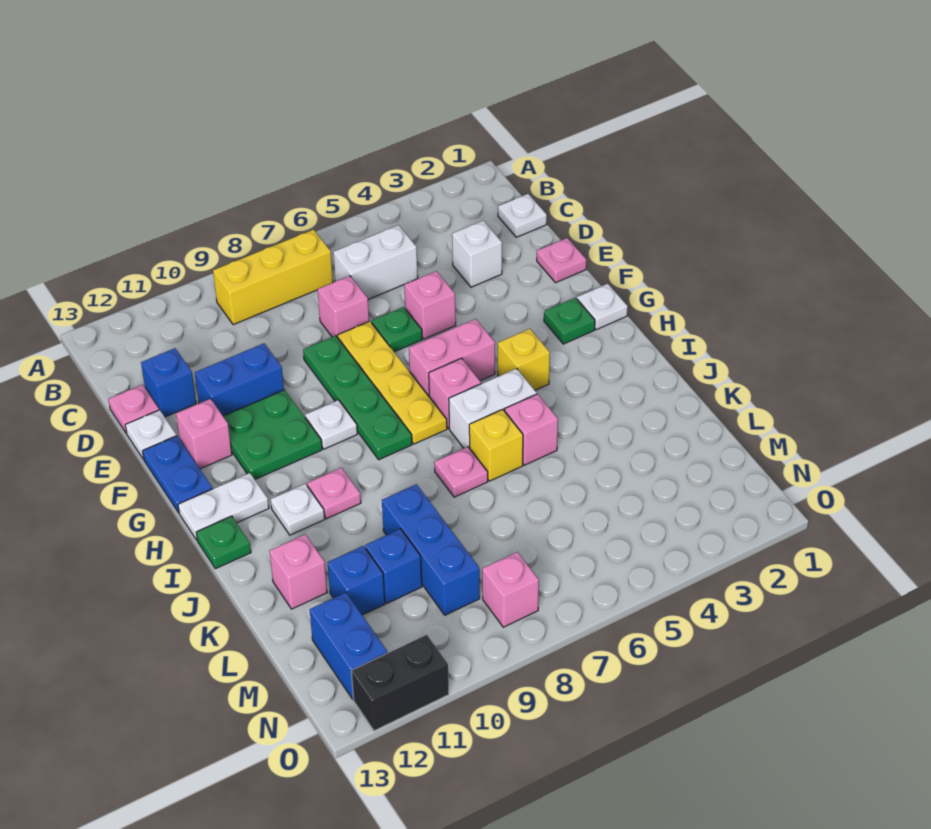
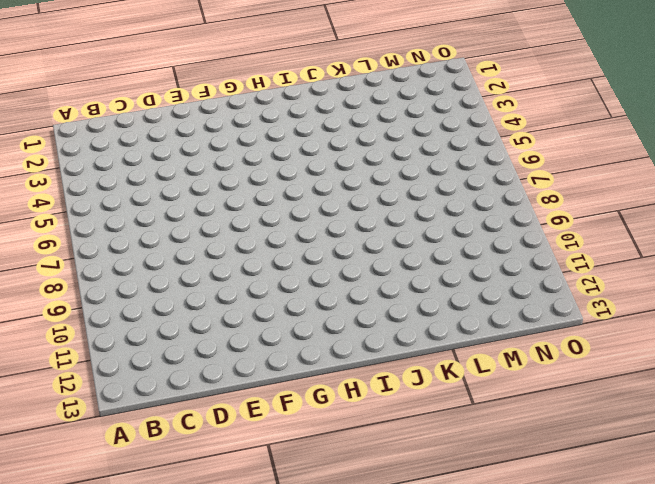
none -> yellow 1x3 brick [213,230,333,325]
none -> white 1x1 plate [498,194,547,237]
none -> white 1x2 brick [333,225,418,299]
none -> white 1x1 brick [452,221,502,287]

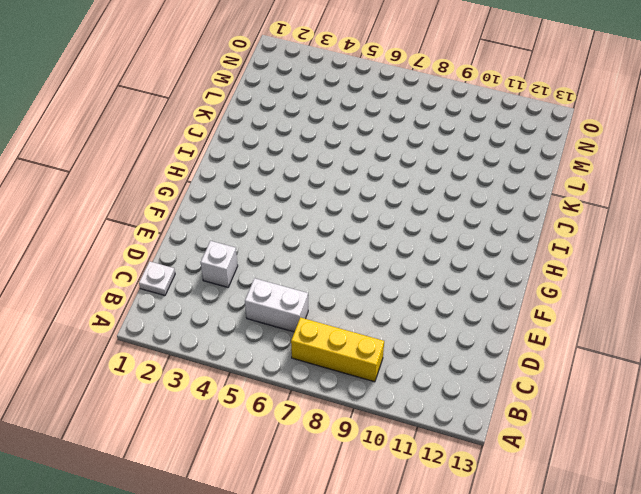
none -> pink 1x1 brick [318,276,369,338]
none -> blue 1x1 brick [141,348,196,417]
none -> pink 1x1 plate [108,385,159,433]
none -> pink 1x1 plate [537,238,586,283]

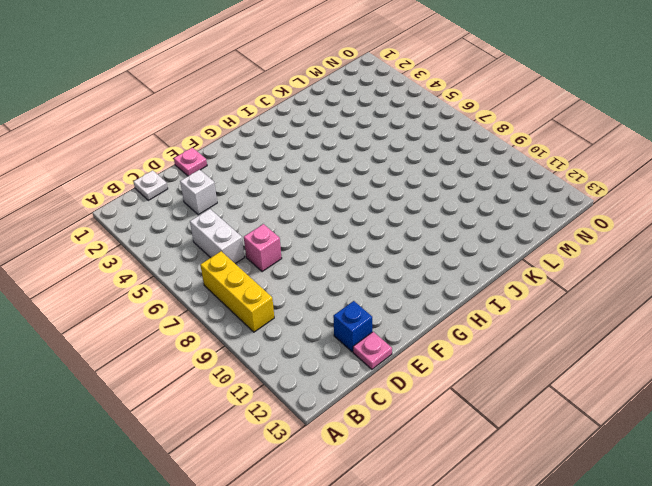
none -> pink 1x1 brick [404,271,456,339]
none -> green 1x1 plate [372,307,422,352]
none -> yellow 1x4 plate [338,321,447,444]
none -> green 1x4 plate [303,336,412,460]

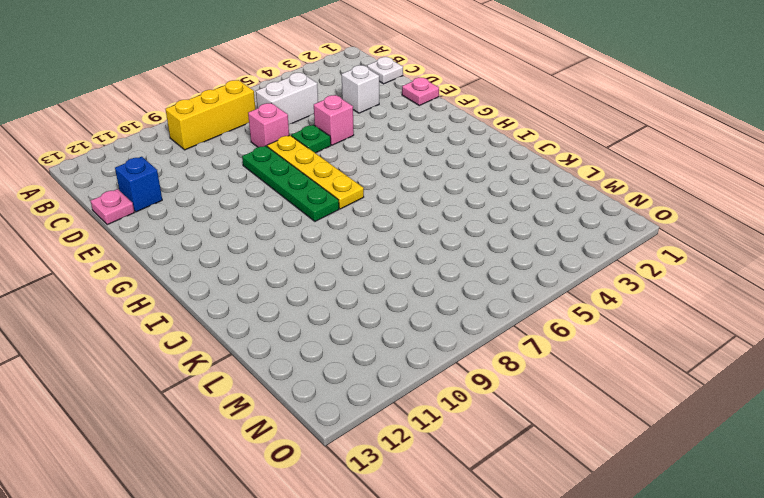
none -> blue 1x2 brick [195,343,284,416]
none -> white 1x1 plate [125,410,177,459]
none -> green 2x2 plate [223,390,322,479]
none -> pink 1x1 brick [176,399,232,469]

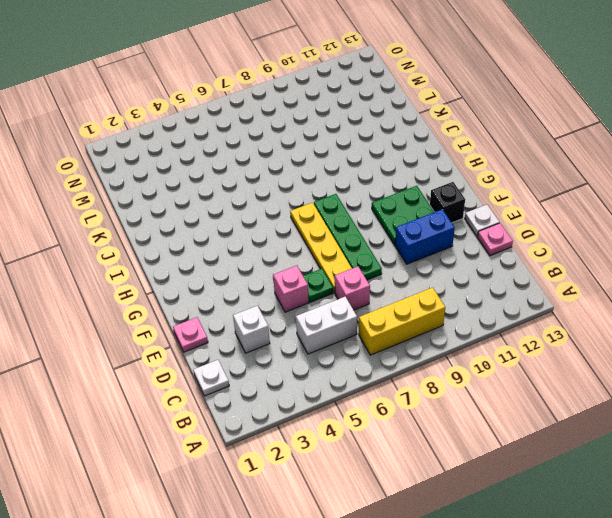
black 1x1 brick [430,182,465,223] -> pink 1x1 brick [176,399,232,469]
none -> blue 1x1 brick [141,348,196,417]
none -> blue 1x2 plate [143,436,213,513]
none -> white 1x1 plate [577,284,628,330]
none -> green 1x1 plate [544,298,595,344]

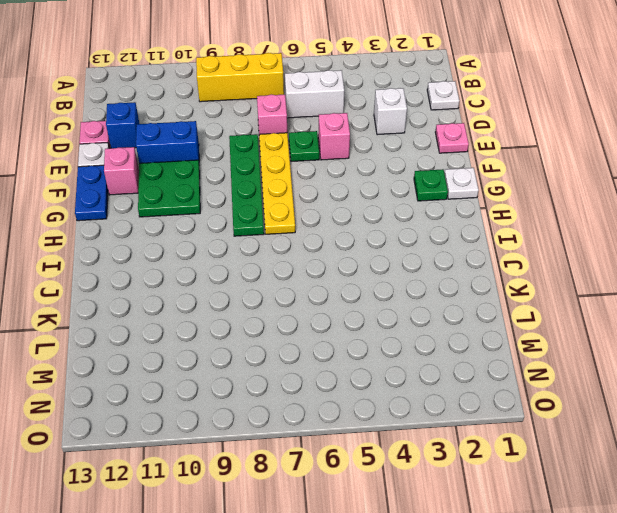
none -> pink 1x2 brick [409,319,495,396]
none -> white 1x1 plate [305,400,357,449]
none -> yellow 1x1 brick [498,329,550,390]
none -> pink 1x1 brick [429,358,481,428]

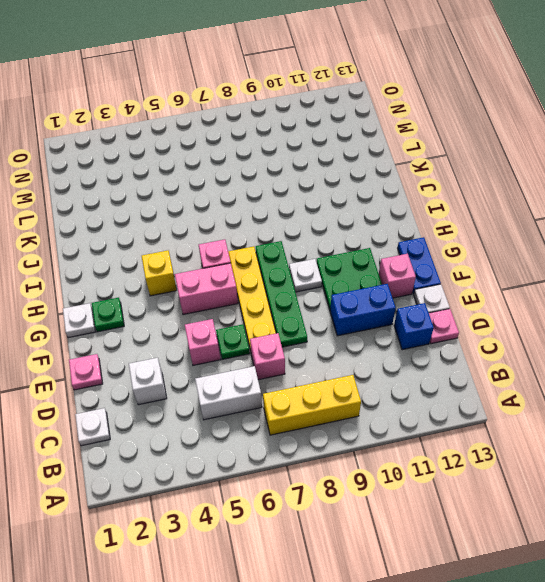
none -> white 1x2 plate [178,473,269,540]
none -> white 1x2 brick [449,369,537,448]
none -> pink 1x1 plate [307,468,361,519]
none -> white 1x1 plate [271,484,325,535]

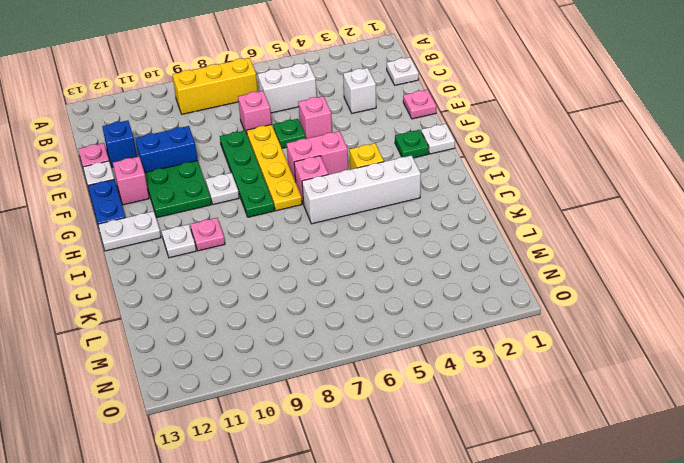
white 1x4 brick [302,155,421,224] -> white 1x2 brick [449,369,537,448]
none -> green 1x1 plate [196,516,251,569]
none -> pink 1x1 brick [505,394,558,465]
none -> yellow 1x1 brick [469,410,523,481]
none -> pink 1x1 plate [434,447,488,497]

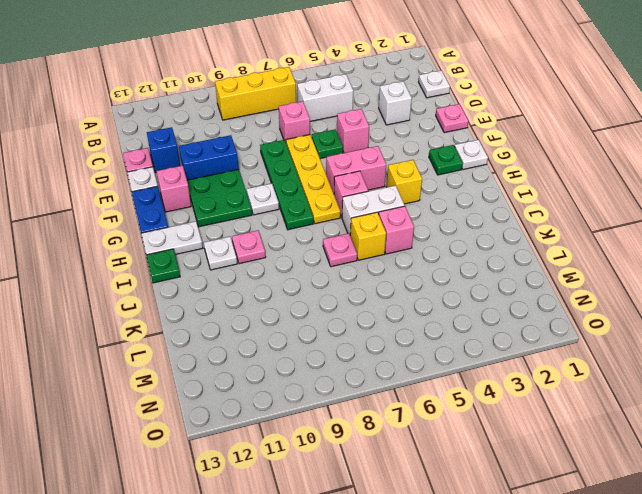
none -> blue 1x3 brick [382,484,480,615]
none -> pink 1x1 brick [270,534,327,609]
none -> blue 1x1 brick [365,529,422,603]
none -> blue 1x1 brick [327,546,385,615]

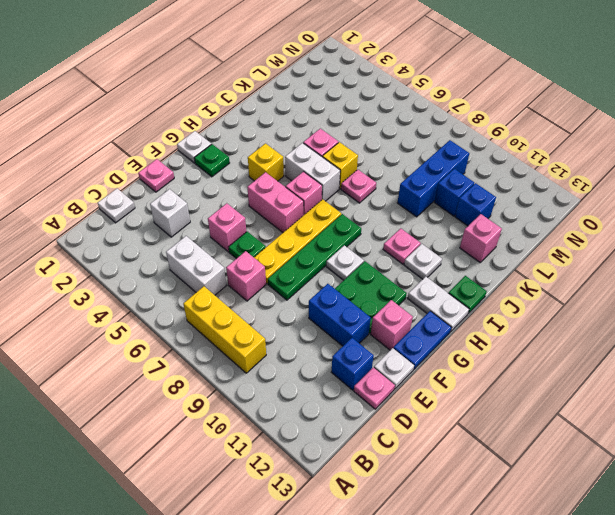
none -> blue 1x2 brick [310,593,388,699]
none -> pink 1x1 brick [482,552,539,627]
none -> black 1x2 brick [351,635,449,731]

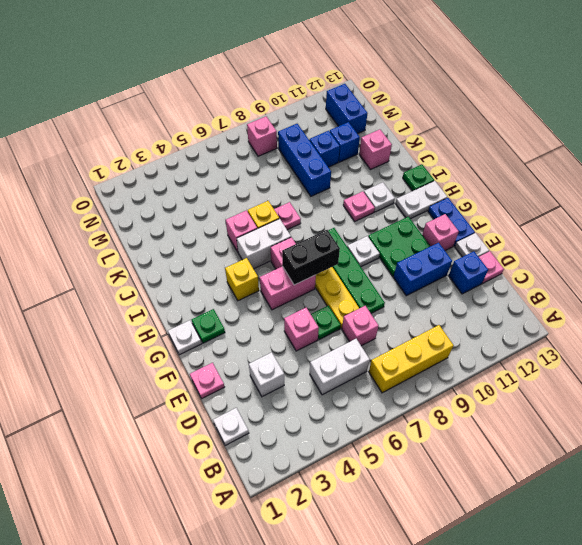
black 1x2 brick [282,230,340,285] -> black 1x2 brick moved to [351,635,449,731]

